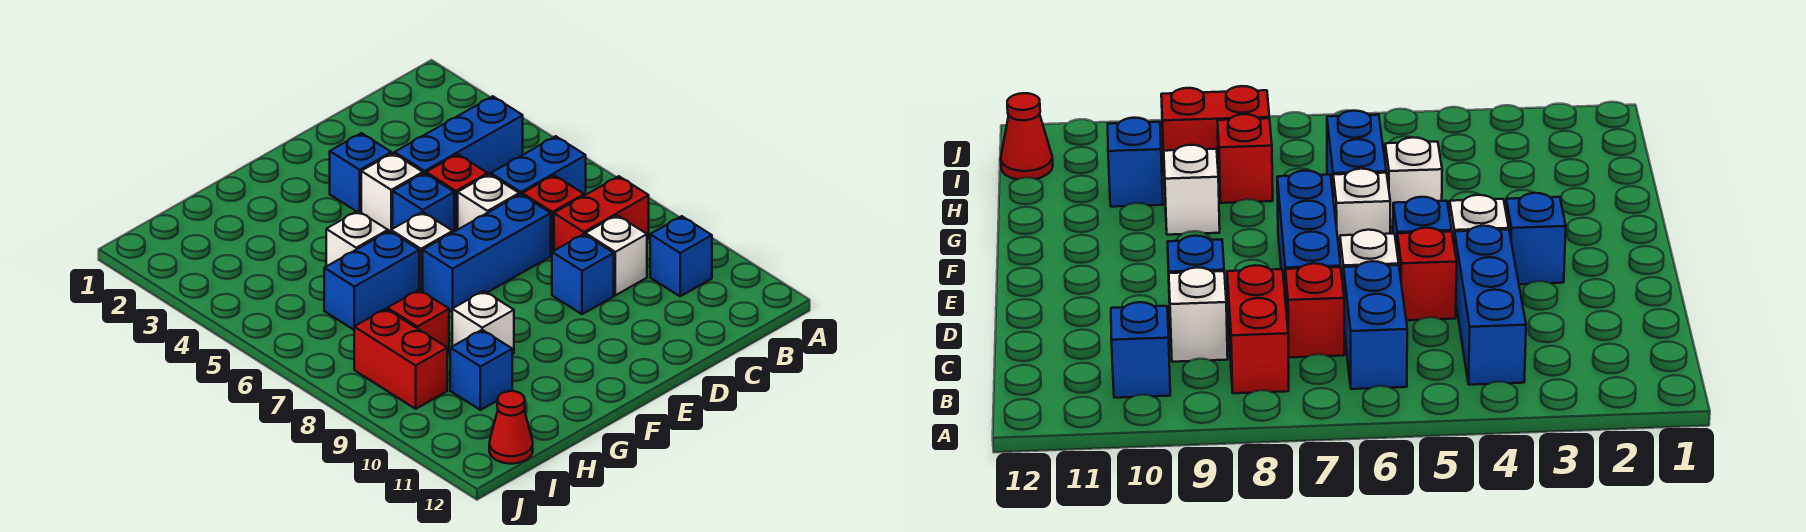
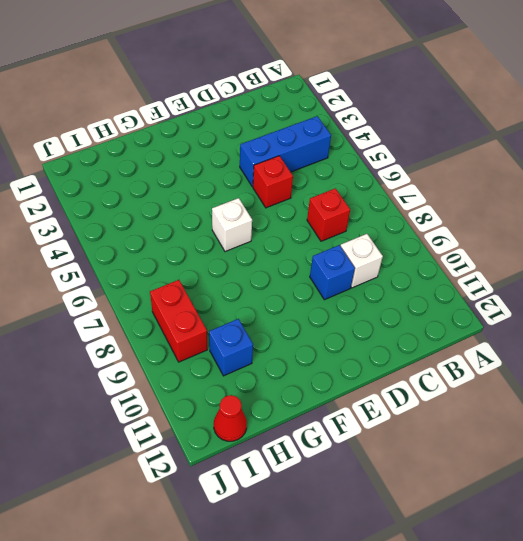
none -> blue 1x2 brick [491,136,586,196]
none -> red 1x2 brick [554,176,649,251]
none -> blue 1x1 brick [650,216,712,296]

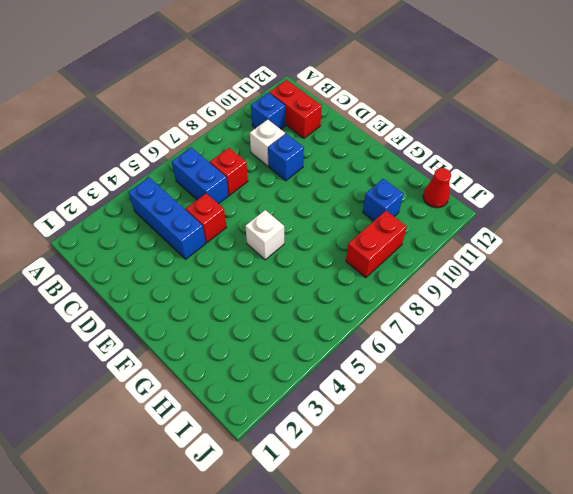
red 1x2 brick [269,80,322,138] -> red 1x2 brick moved to [554,176,649,251]
none -> white 1x1 brick [458,174,519,229]
none -> blue 1x3 brick [423,194,551,312]
none -> blue 1x1 brick [330,133,391,212]

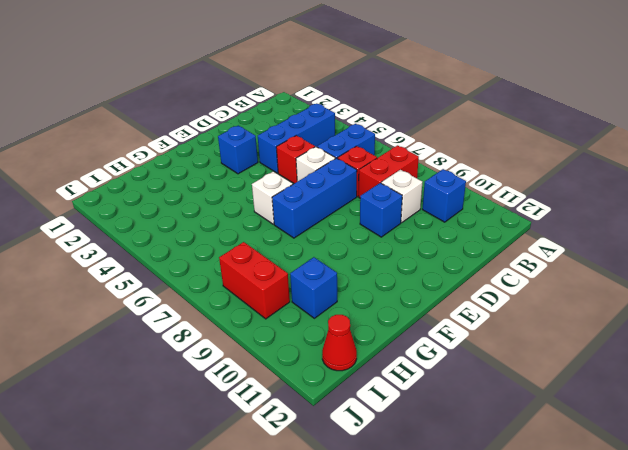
none -> white 1x1 brick [361,153,423,231]
none -> blue 1x1 brick [393,173,454,232]
none -> white 1x1 brick [326,211,388,266]

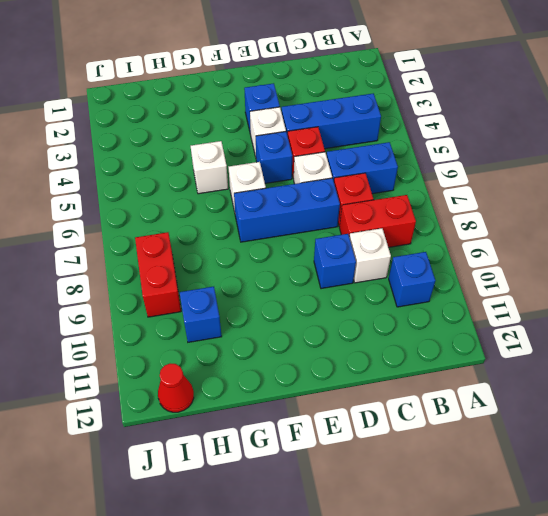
none -> blue 1x2 brick [324,231,419,330]
none -> white 1x1 brick [452,291,514,354]
none -> red 1x1 brick [387,290,449,353]

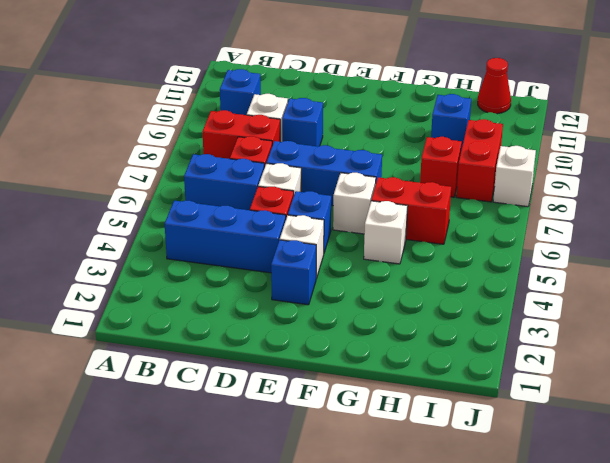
red 1x2 brick [371,177,451,244] -> blue 1x2 brick [324,231,419,330]
white 1x1 brick [493,146,536,207] -> white 1x1 brick moved to [452,291,514,354]

